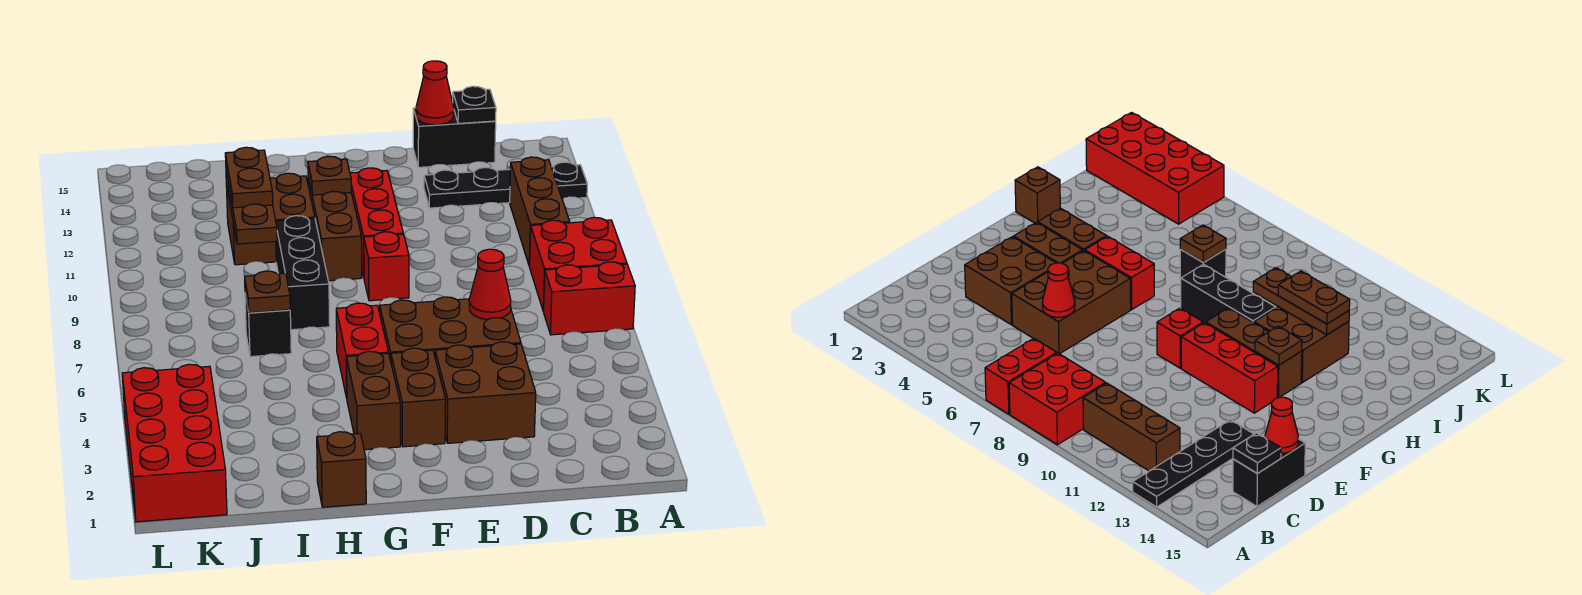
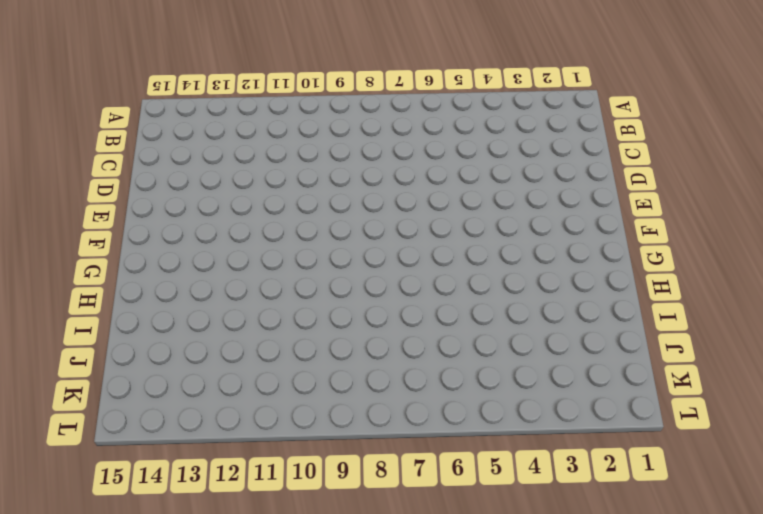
none -> red 1x2 brick [543,262,635,335]
none -> red 2x2 brick [529,217,627,311]
none -> black 1x4 plate [424,162,587,208]

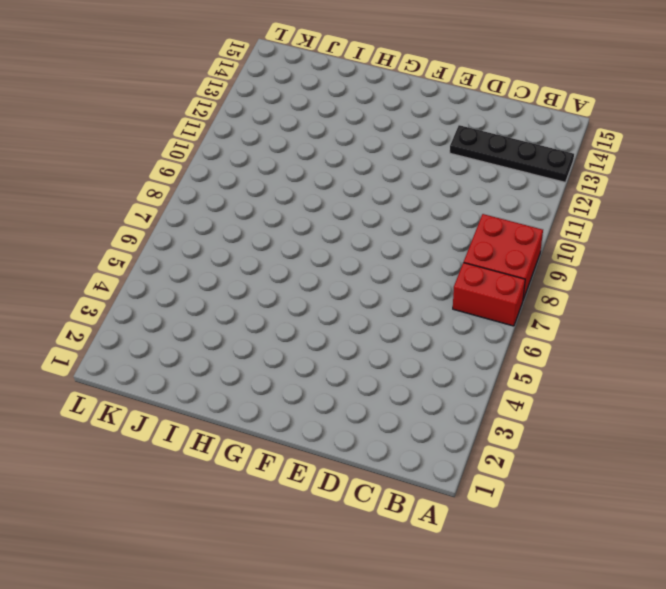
none -> brown 1x3 brick [510,157,570,266]
none -> black 1x2 brick [413,108,496,167]
none -> brown 2x2 brick [435,342,536,443]

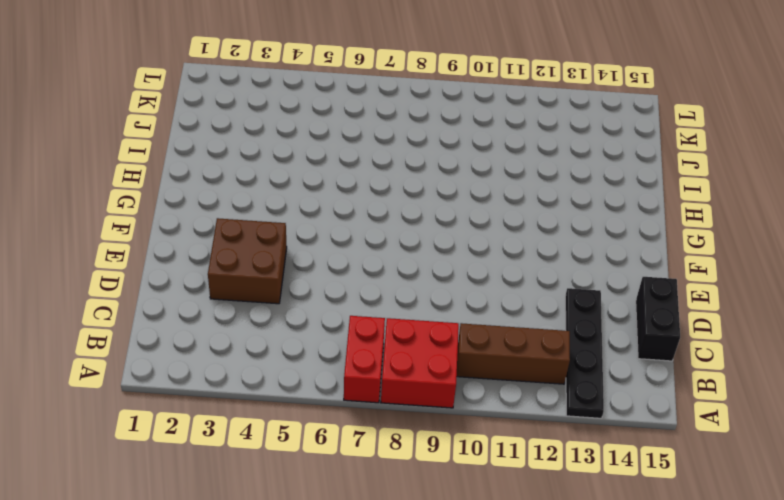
none -> brown 2x3 brick [379,297,521,360]
none -> brown 1x2 brick [391,348,446,447]
none -> red 1x1 brick [364,232,409,301]

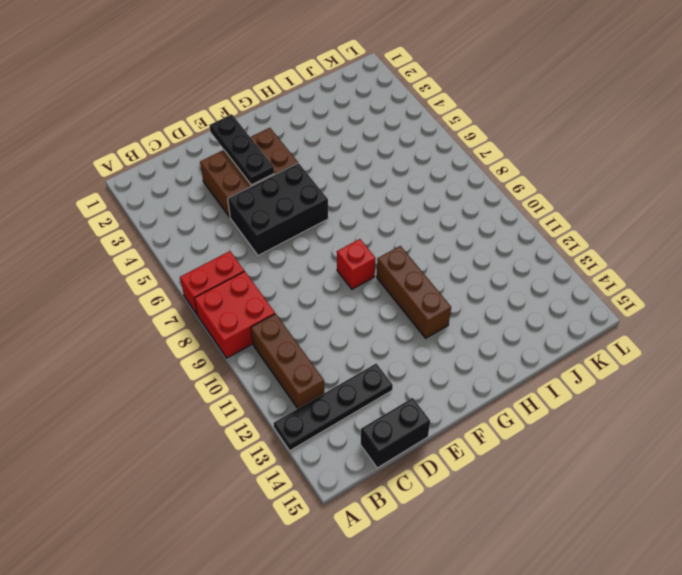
black 2x3 brick [228,163,328,255] -> brown 2x3 brick [379,297,521,360]
black 1x3 plate [209,114,274,185] -> none
none -> red 1x3 brick [350,168,403,277]
none -> brown 1x2 brick [346,351,400,450]
none -> red 1x2 brick [336,303,389,398]

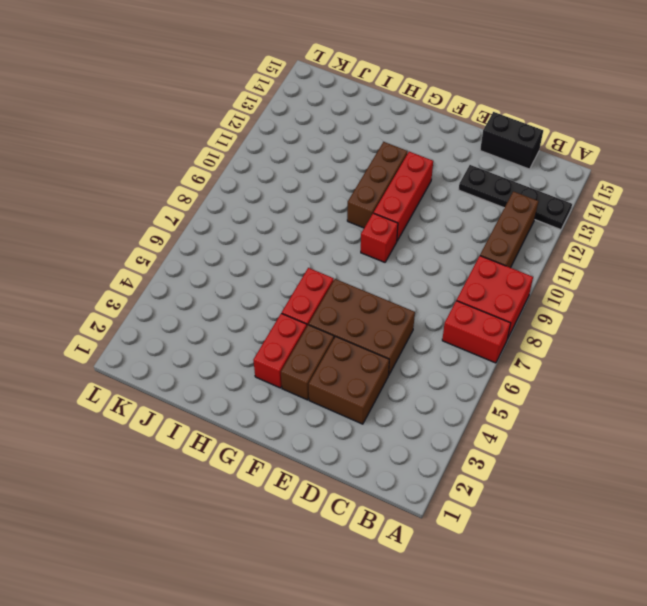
red 1x2 brick [253,313,307,388] -> brown 1x2 brick [346,351,400,450]
none -> brown 1x1 brick [317,432,366,507]
none -> black 1x3 brick [276,216,330,330]
none -> brown 2x2 brick [226,173,315,265]

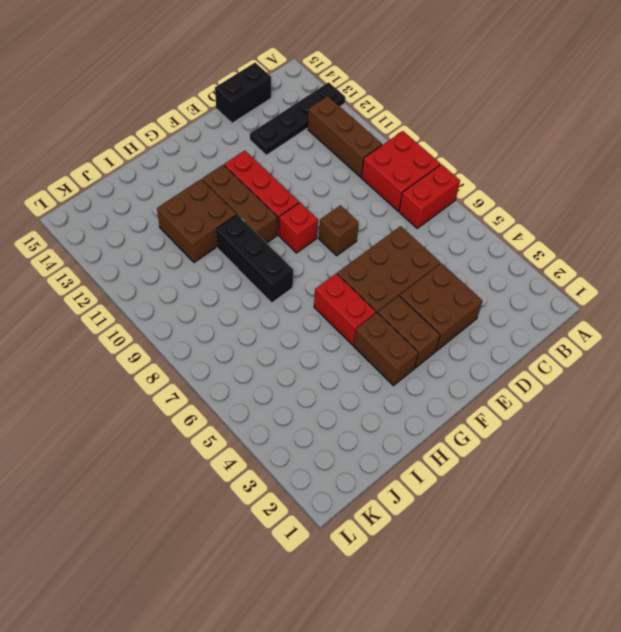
brown 1x1 brick [319,205,359,256] -> brown 1x1 brick moved to [317,432,366,507]
none -> black 1x1 brick [245,294,291,357]
none -> red 2x4 brick [122,364,227,522]
none -> black 1x1 plate [453,86,496,123]

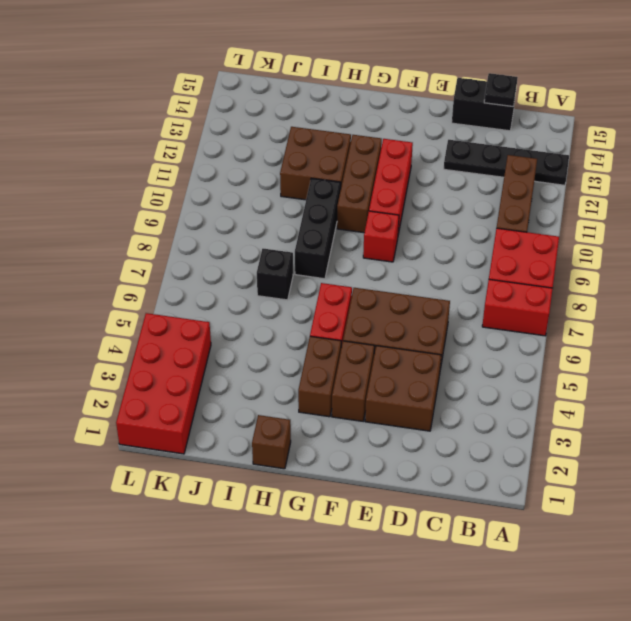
none -> red 1x1 cone [469,249,511,320]
none -> red 1x1 cone [416,61,454,125]
none -> brown 1x1 plate [308,156,351,195]

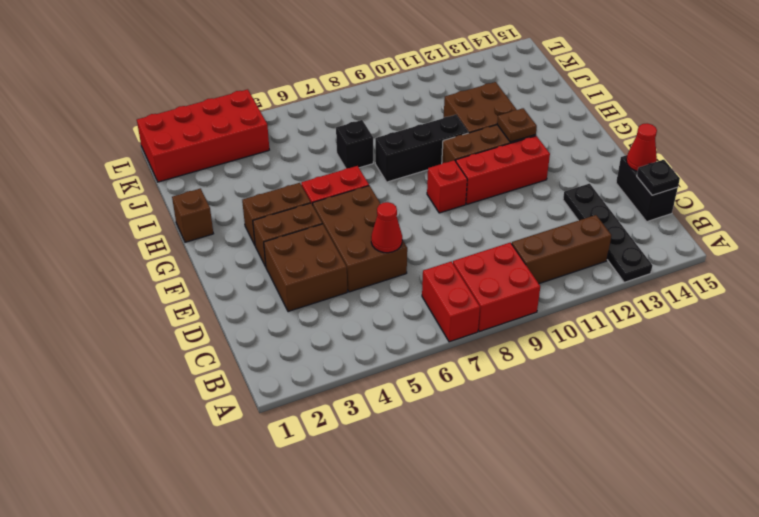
none -> brown 1x1 plate [245,271,290,313]
none -> brown 1x3 plate [226,171,277,244]
none -> brown 1x2 plate [225,147,273,208]

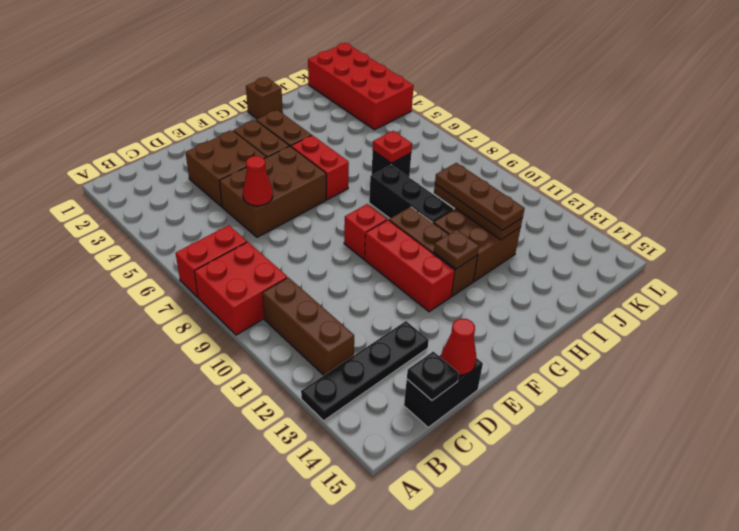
red 1x1 plate [373,131,412,163] -> brown 1x1 plate [245,271,290,313]
brown 1x3 plate [435,163,525,230] -> brown 1x2 plate [225,147,273,208]

